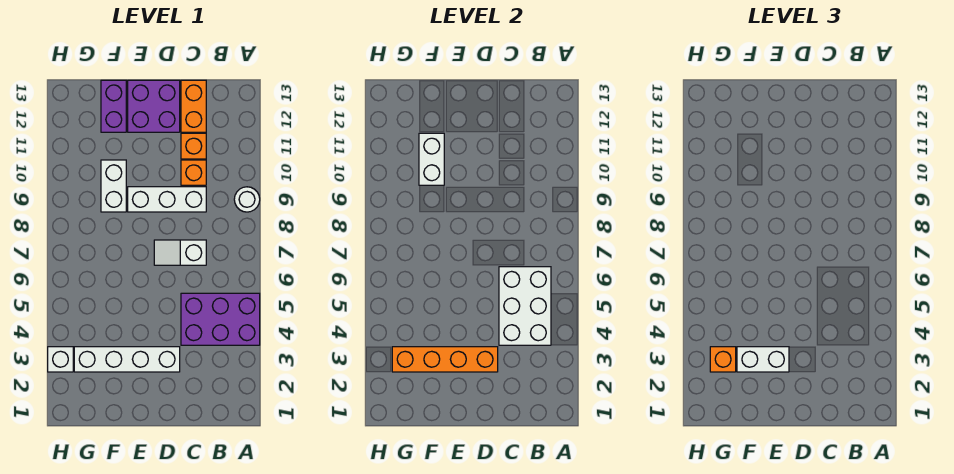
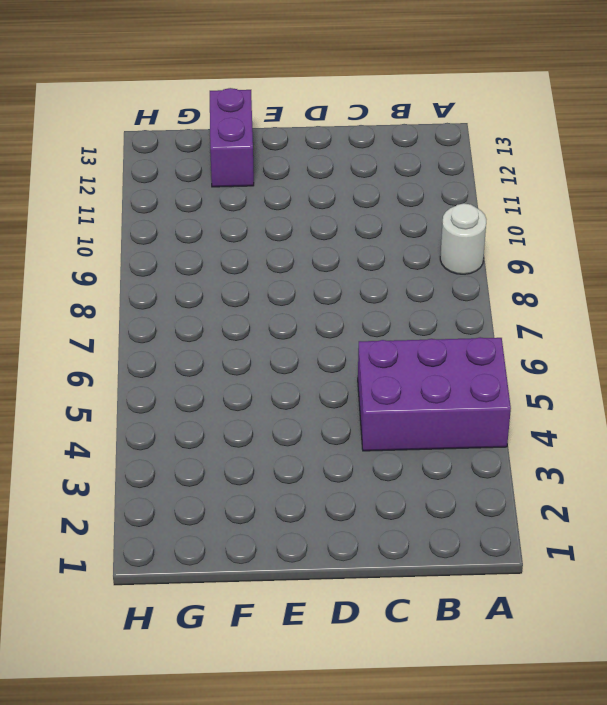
none -> white 1x2 slope [154,240,206,265]
none -> white 1x3 brick [128,187,206,212]
none -> orange 1x1 brick [181,160,206,185]

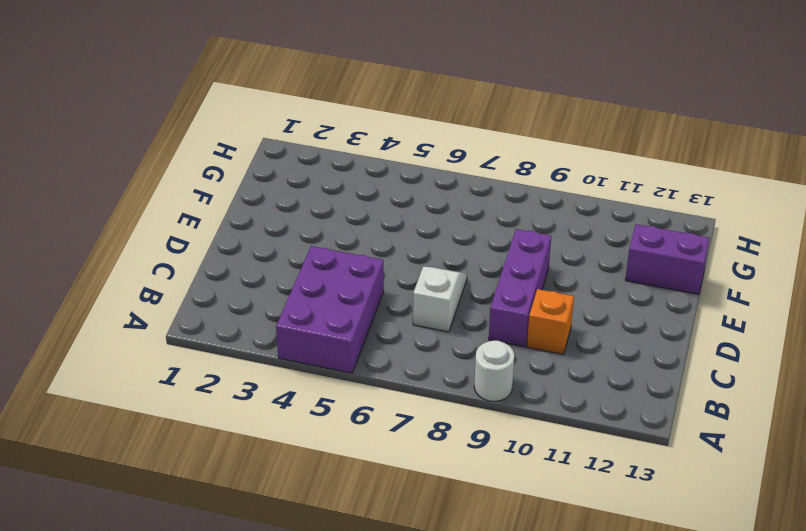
purple 1x3 brick [489,229,551,347] -> white 1x3 brick [128,187,206,212]
none -> orange 1x1 brick [181,133,206,159]
none -> orange 1x2 brick [181,80,206,132]
none -> white 1x4 brick [74,347,180,372]

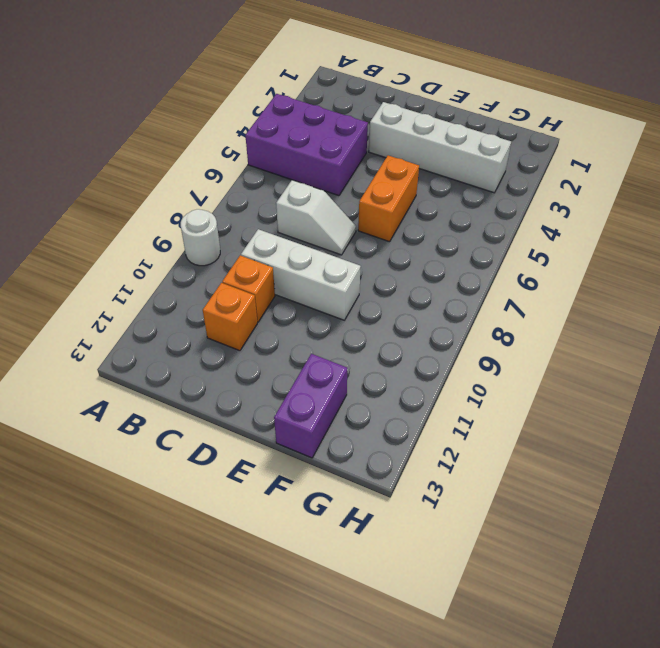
orange 1x2 brick [358,155,419,242] -> orange 1x2 brick moved to [181,80,206,132]
none -> purple 2x2 brick [128,80,180,132]
none -> white 1x2 brick [101,160,126,212]
none -> white 1x1 brick [48,347,73,372]

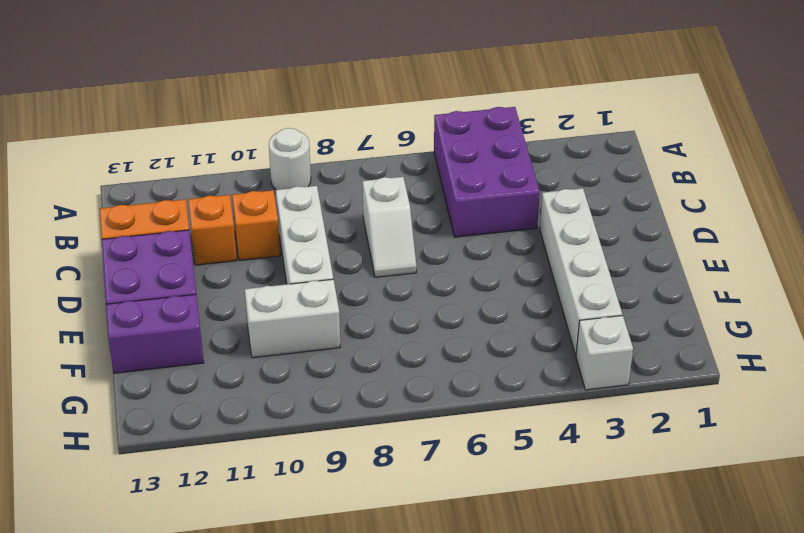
none -> white 2x3 brick [499,267,551,345]
none -> orange 1x4 brick [392,347,498,372]
none -> white 1x2 brick [419,133,444,185]

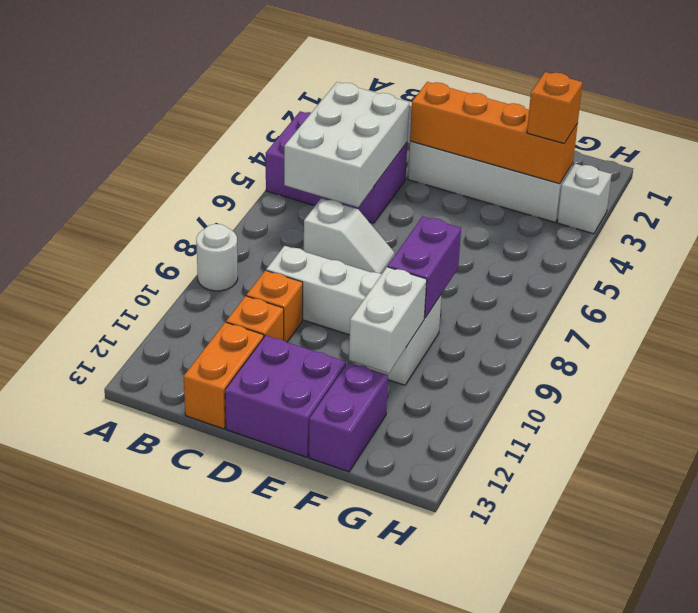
purple 1x2 brick [388,216,461,318] -> none
none -> white 1x2 brick [737,347,789,372]

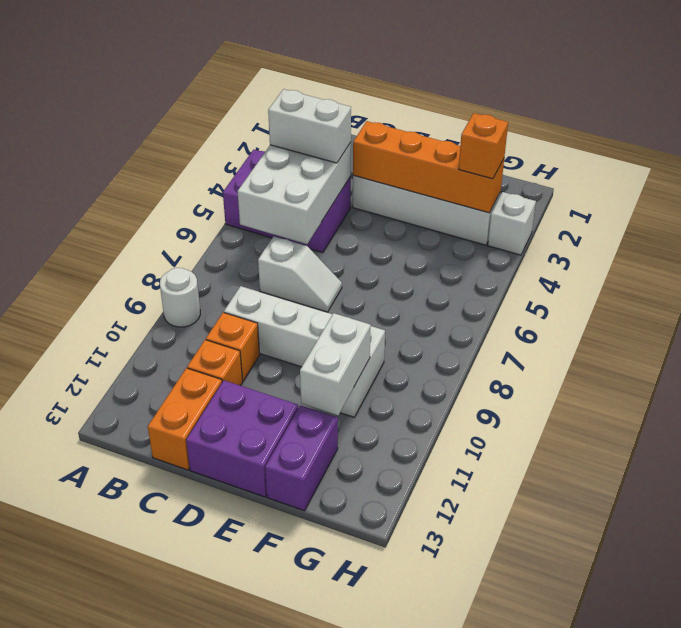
white 1x2 brick [268,89,351,163] -> white 1x2 brick moved to [737,347,789,372]

